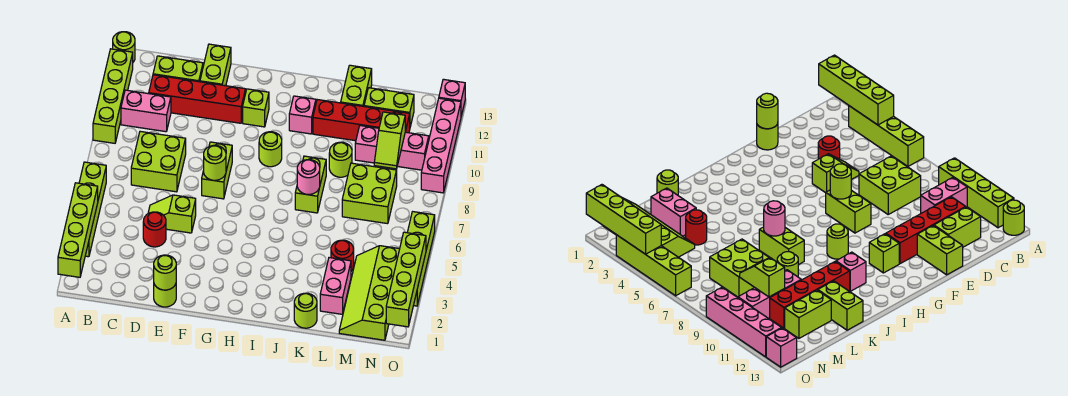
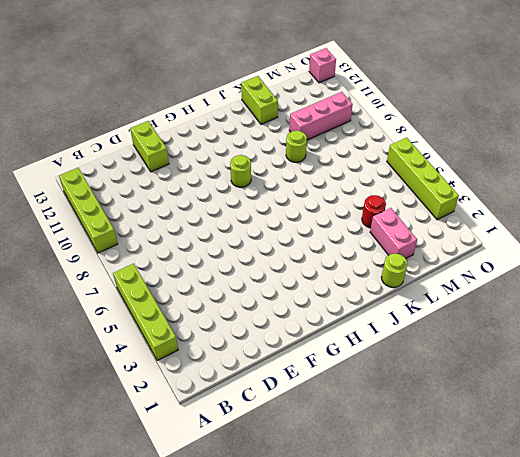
none -> lime 1x1 round brick [113,32,135,62]
none -> pink 1x2 brick [121,90,171,132]
none -> lime 2x2 brick [131,131,186,192]
none -> red 1x4 brick [149,75,246,123]

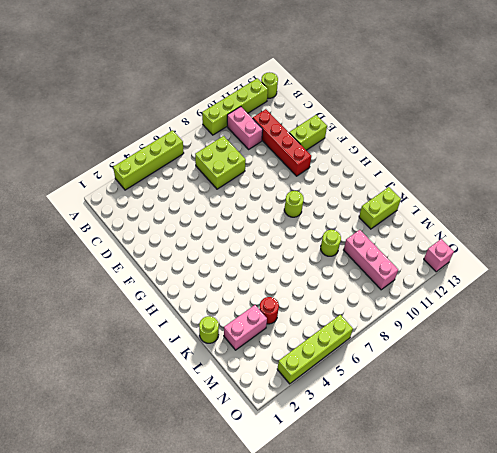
none -> lime 1x2 brick [153,56,203,82]
none -> red 1x1 round brick [143,212,166,247]
none -> lime 1x2 slope [148,195,196,233]
none -> lime 1x1 round brick [154,284,176,307]

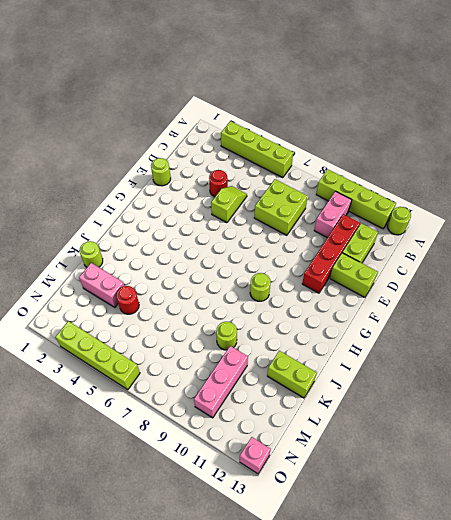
none -> lime 1x2 brick [202,142,232,199]
none -> lime 1x1 brick [243,89,269,127]
none -> pink 1x1 brick [289,96,316,134]
none -> lime 1x2 brick [295,156,326,213]

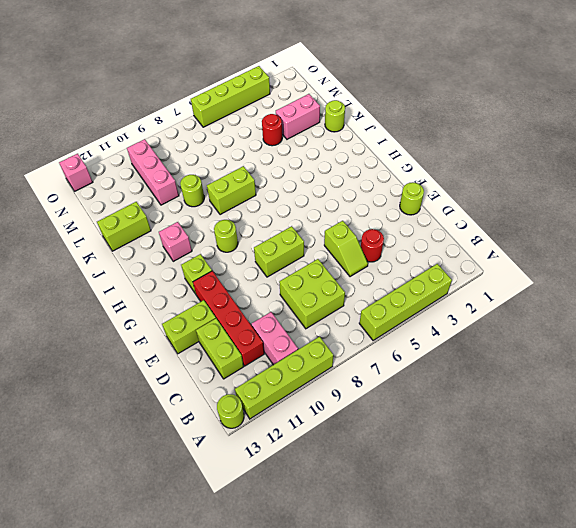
none -> red 1x4 brick [313,100,410,141]
none -> lime 2x2 brick [342,163,397,224]
none -> lime 1x2 brick [364,88,414,127]
none -> lime 2x4 slope [339,246,400,340]

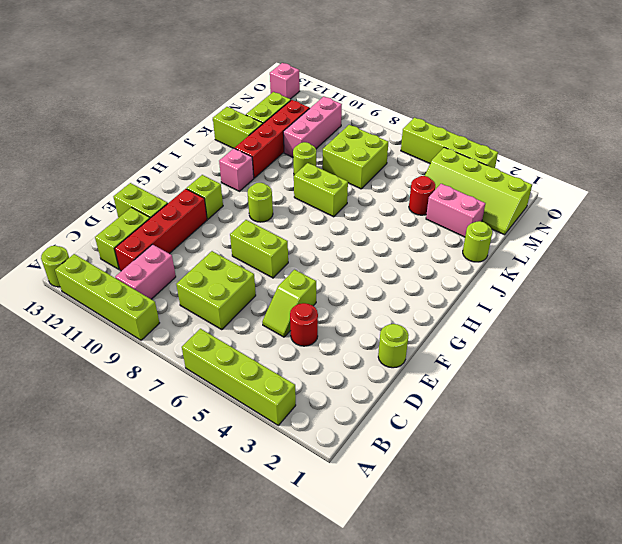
none -> pink 1x4 brick [421,98,461,193]
none -> lime 1x4 brick [58,183,98,277]
none -> lime 1x1 round brick [154,255,176,290]
none -> lime 1x1 round brick [204,145,226,180]

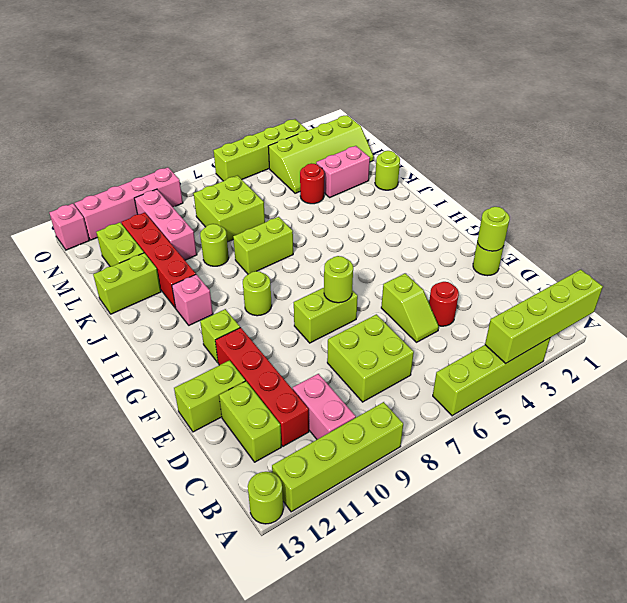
none -> pink 1x1 round brick [297,160,320,194]
none -> lime 1x2 slope [374,112,405,169]
none -> lime 1x4 brick [386,232,426,327]

